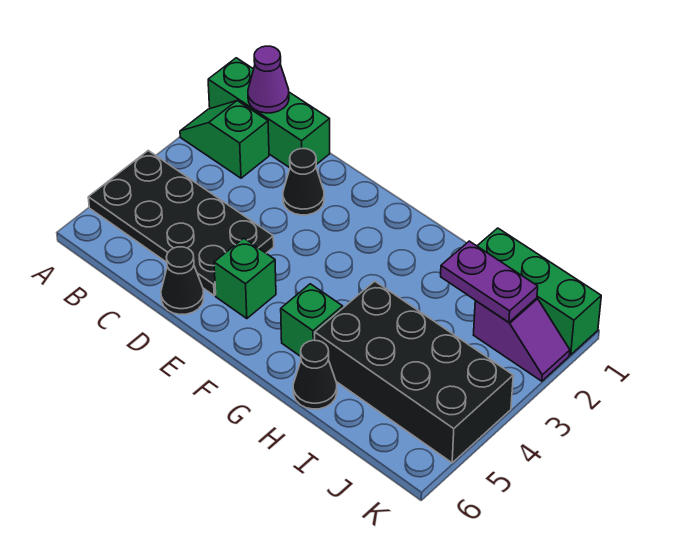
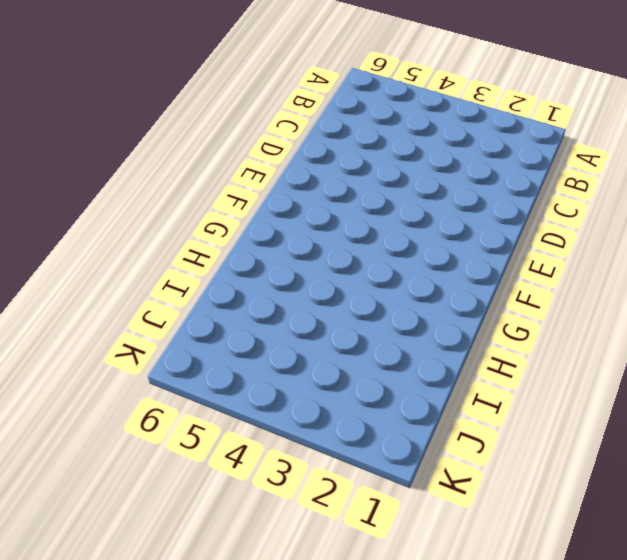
none -> green 1x3 brick [208,58,330,168]
none -> green 1x2 slope [180,101,269,178]
none -> black 2x4 plate [88,151,274,295]

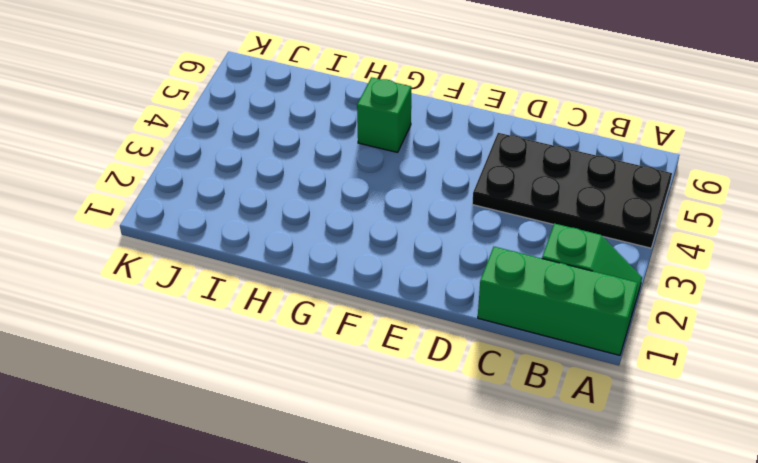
none -> black 1x1 cone [283,149,324,215]
none -> black 1x1 cone [161,247,204,314]
none -> green 1x1 brick [214,238,276,319]

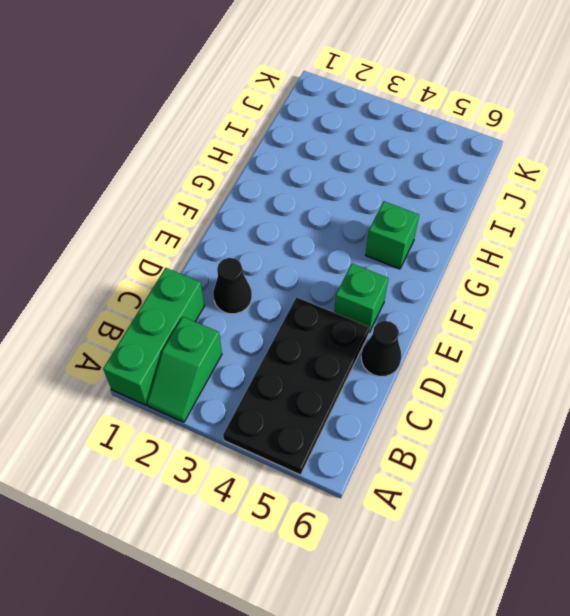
none -> black 2x4 brick [315,281,513,463]
none -> black 1x1 cone [293,340,337,409]
none -> green 1x3 brick [477,228,601,355]

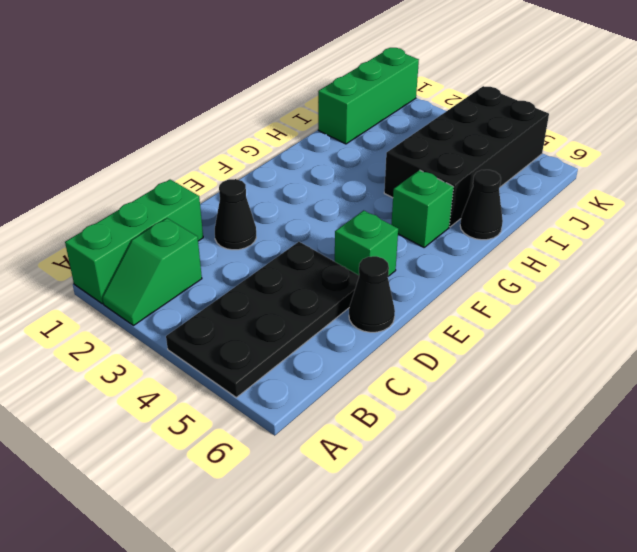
none -> purple 1x2 slope [474,298,570,381]
none -> purple 1x1 cone [248,46,289,113]
none -> purple 1x2 plate [441,241,538,322]

